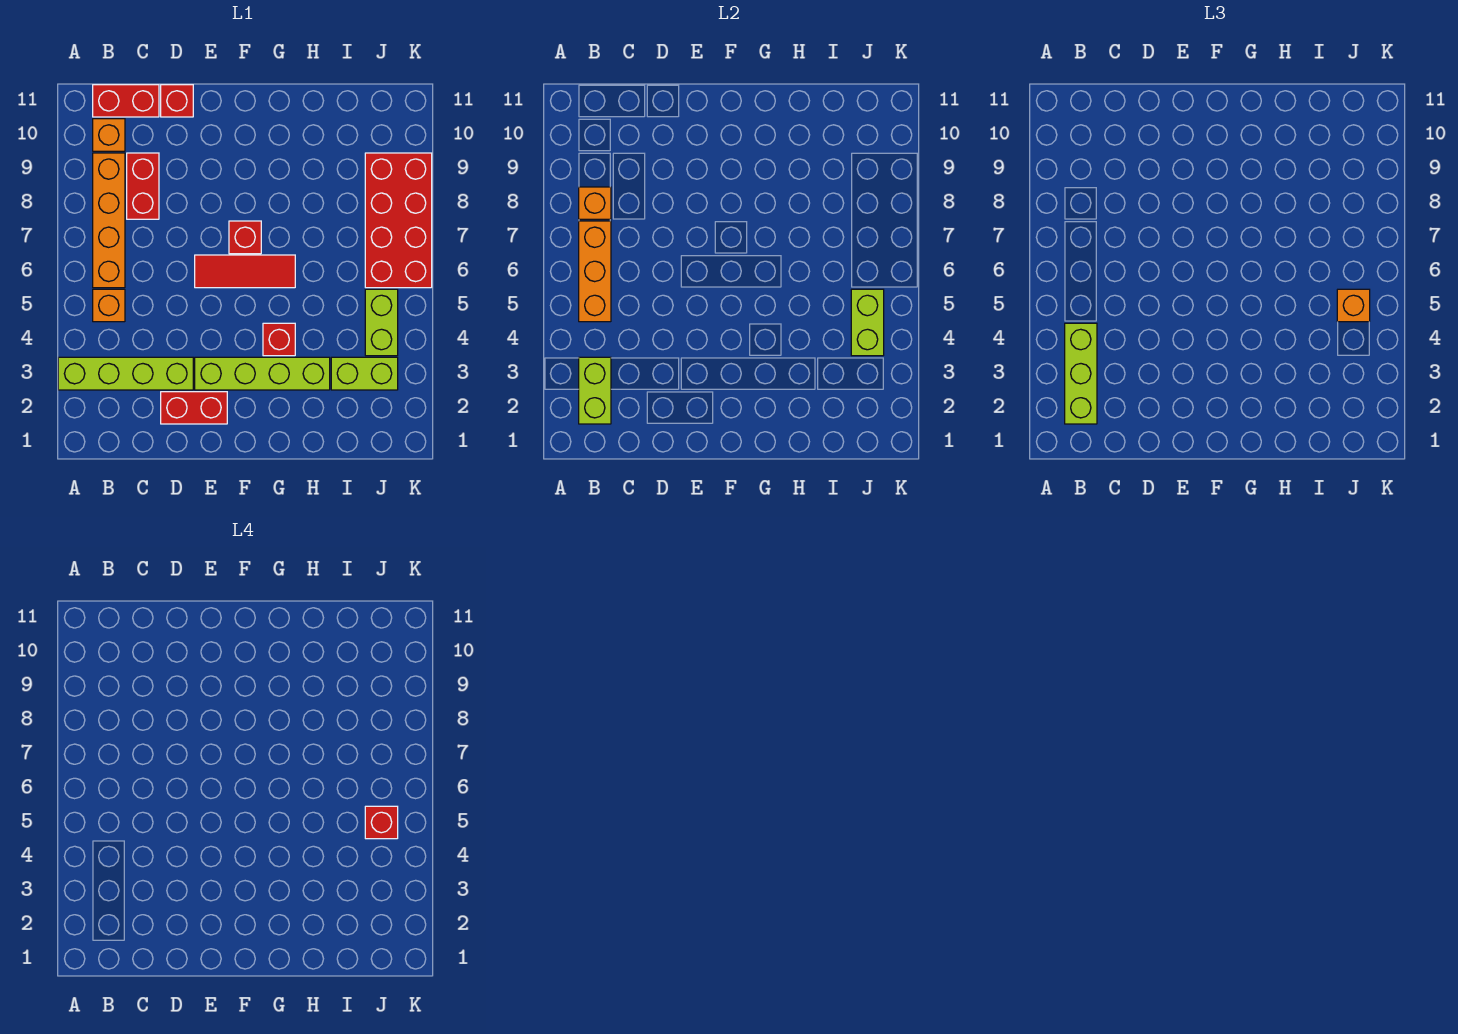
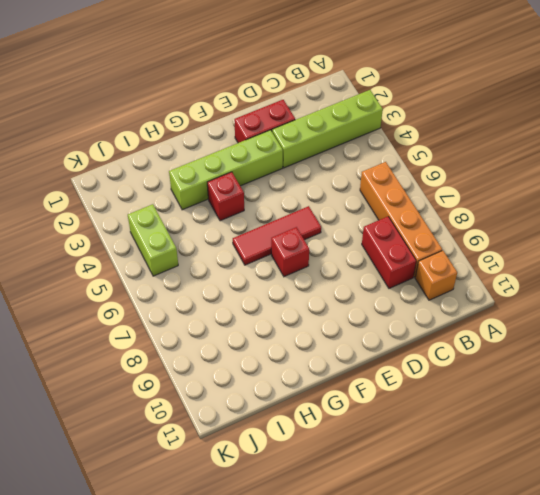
none -> orange 1x1 brick [93,289,125,322]
none -> red 1x2 brick [93,85,159,117]
none -> red 1x1 brick [161,85,193,117]

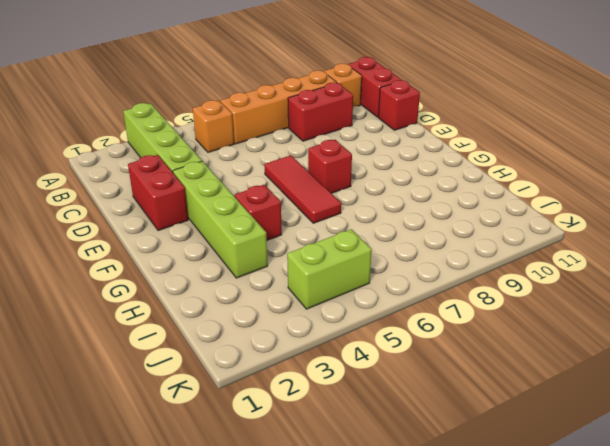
none -> lime 1x2 brick [331,357,398,390]
none -> red 2x4 brick [365,153,432,288]
none -> lime 1x2 brick [579,357,611,424]

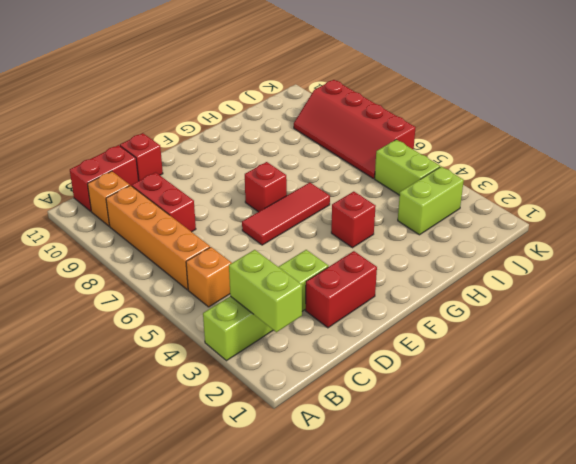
red 2x4 slope [294,80,416,179] -> red 2x4 brick [365,153,432,288]
none -> lime 1x4 brick [195,357,330,390]
none -> orange 1x3 brick [579,221,611,322]
none -> orange 1x1 brick [579,187,611,219]

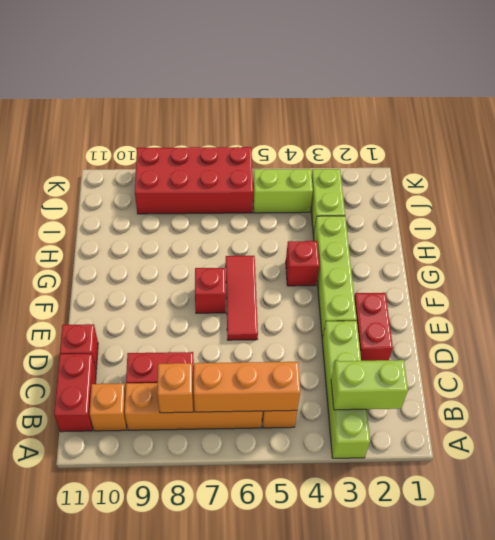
none -> lime 1x2 brick [851,289,884,356]
none -> lime 1x3 brick [1065,323,1097,424]
none -> orange 1x1 brick [1337,289,1370,322]

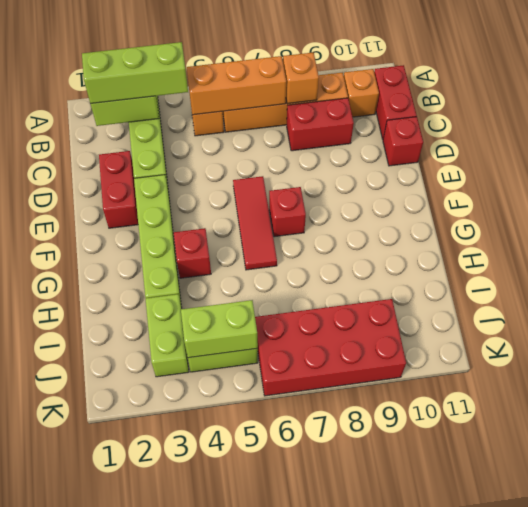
none -> orange 1x1 brick [1337,289,1370,322]
none -> red 1x1 brick [365,806,398,839]

